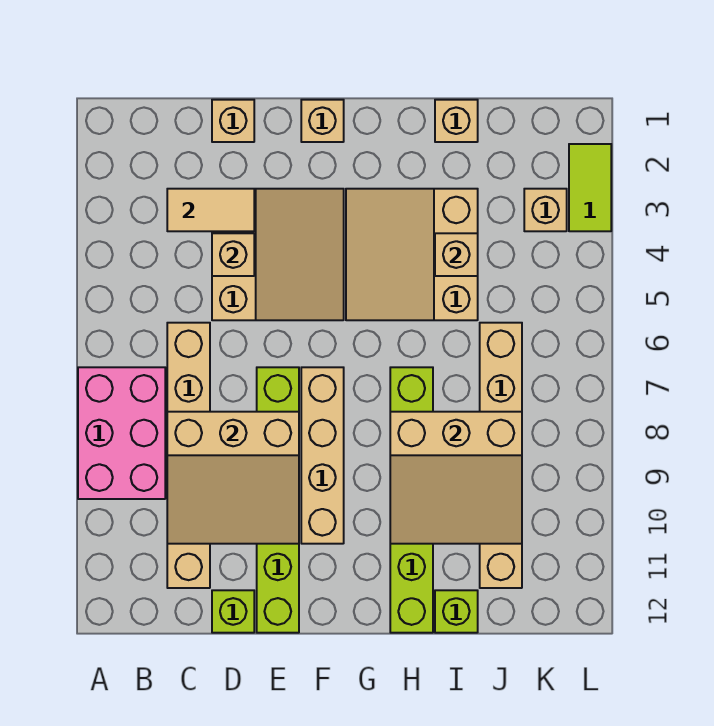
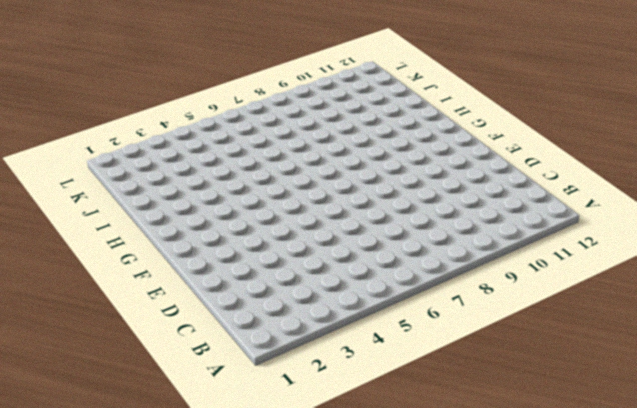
none -> pink 2x3 brick [78,367,165,499]
none -> tan 1x6 brick [167,323,210,588]
none -> tan 1x1 brick [212,100,254,142]

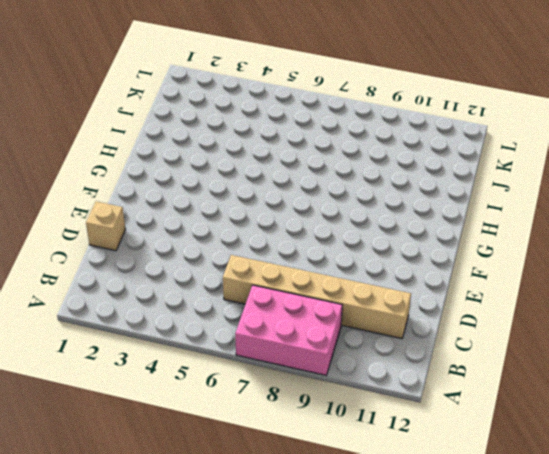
none -> tan 3x3 slope [212,189,344,320]
none -> lime 1x1 brick [212,590,254,633]
none -> lime 1x6 brick [257,367,299,633]

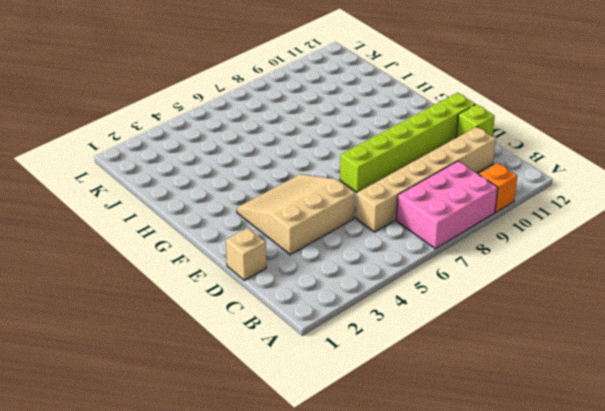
orange 1x1 brick [479,163,517,212] -> none
none -> tan 1x1 brick [301,100,344,142]
none -> tan 1x4 brick [301,367,344,544]
none -> tan 3x3 slope [346,189,478,320]

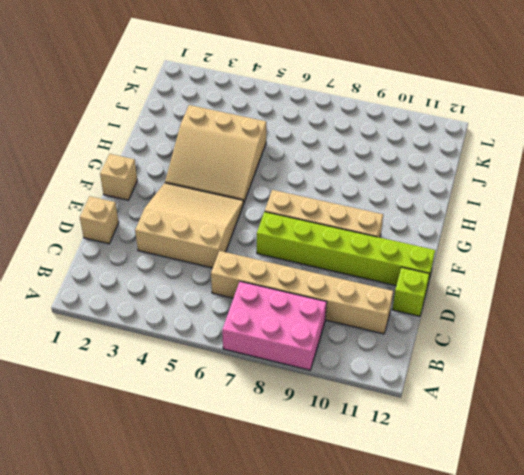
none -> lime 1x6 brick [390,367,433,633]
none -> tan 1x1 brick [435,100,478,142]
none -> lime 1x1 brick [435,590,478,633]

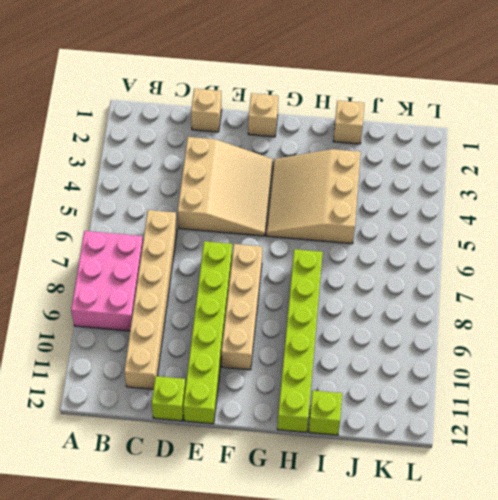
none -> tan 1x6 brick [480,323,522,588]
none -> tan 1x1 brick [524,189,567,231]
none -> lime 1x2 tile [569,144,611,231]

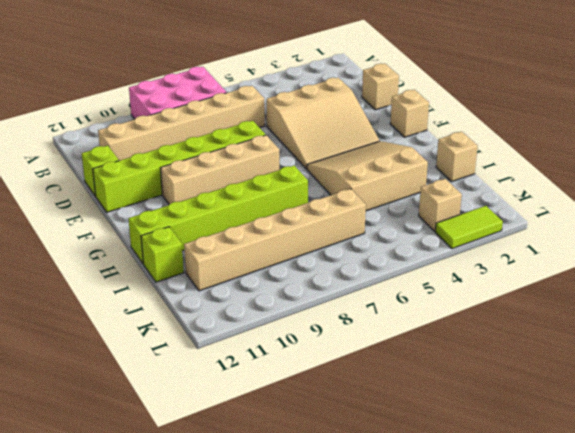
none -> tan 1x2 tile [167,189,254,231]
none -> tan 3x3 slope [167,412,299,544]
none -> tan 1x1 brick [212,233,254,276]

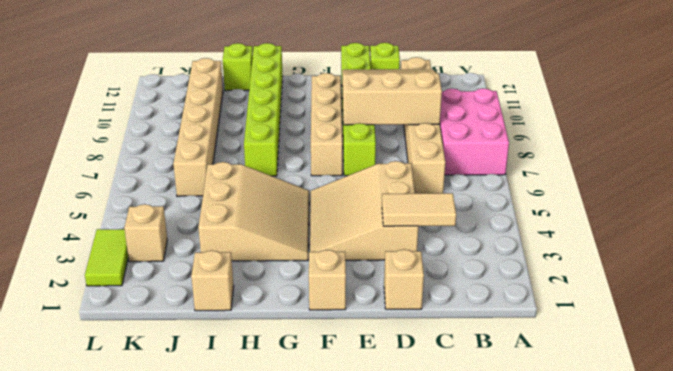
none -> tan 1x1 brick [212,233,254,276]
none -> tan 3x3 slope [390,412,522,544]
none -> tan 1x1 brick [435,233,478,276]

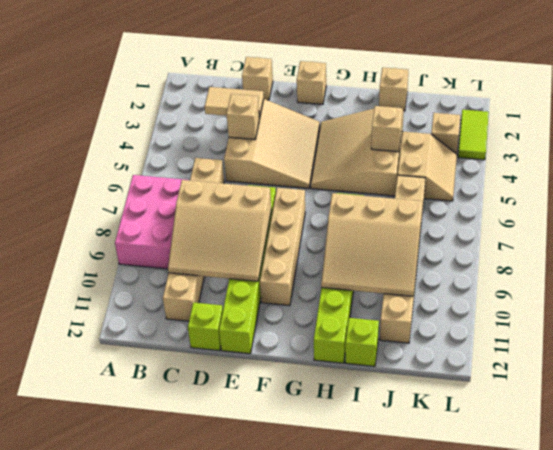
tan 2x2 slope [398,132,457,201] -> none

